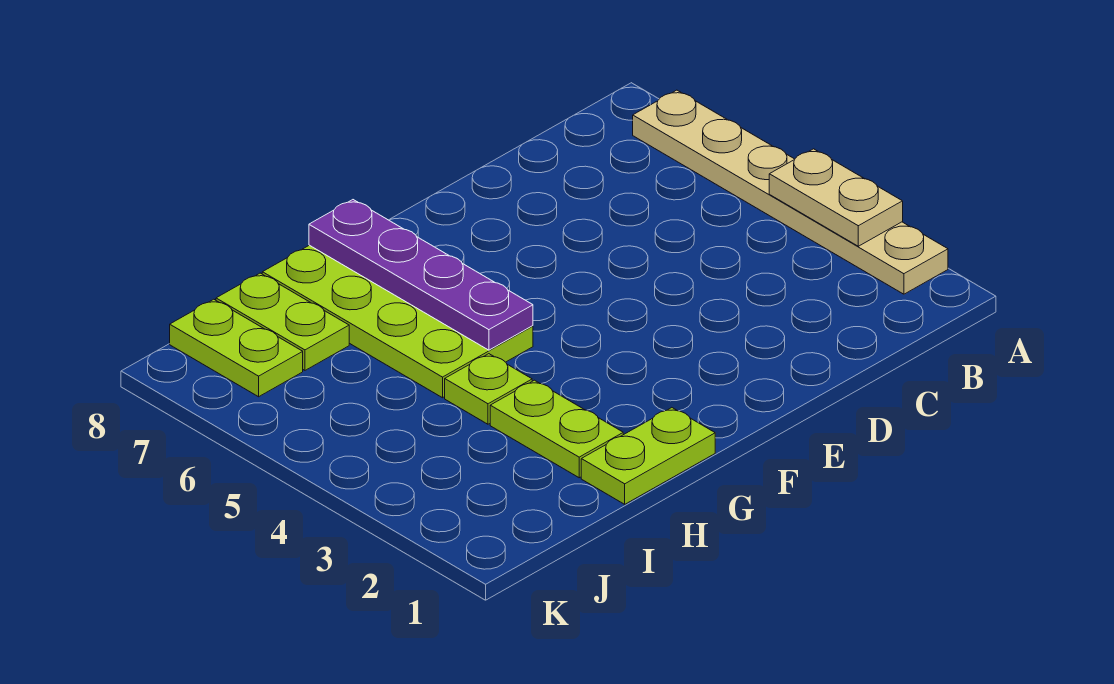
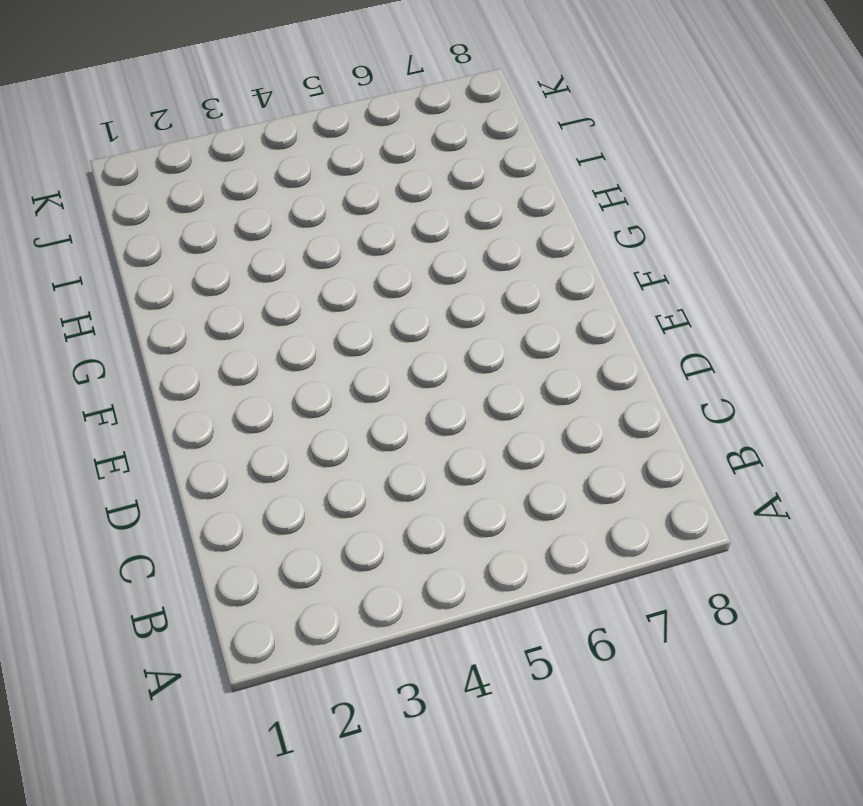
none -> tan 1x6 plate [633,90,948,294]
none -> lime 1x2 plate [581,408,715,504]

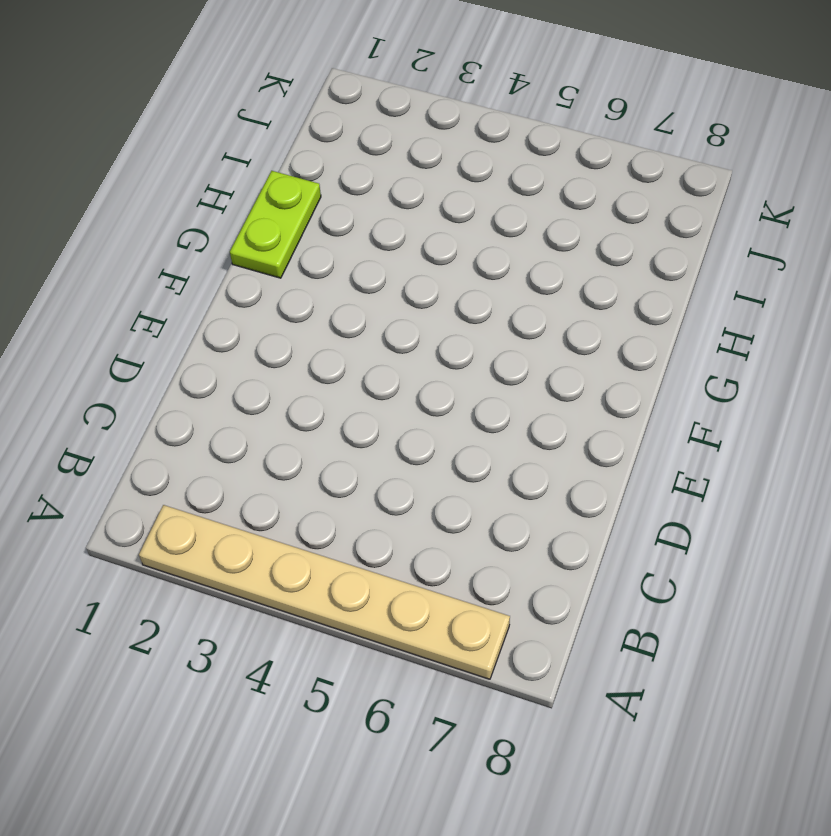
none -> lime 2x4 plate [262,245,533,398]
none -> lime 1x2 plate [490,380,623,478]

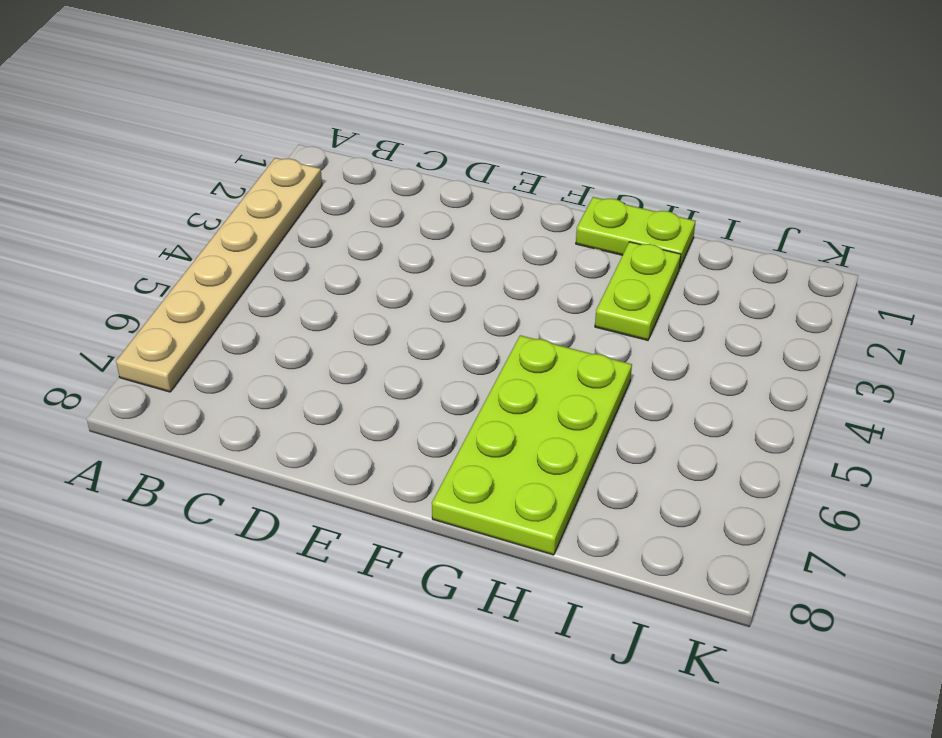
none -> lime 1x1 plate [445,354,532,424]
none -> lime 1x2 plate [216,273,349,370]

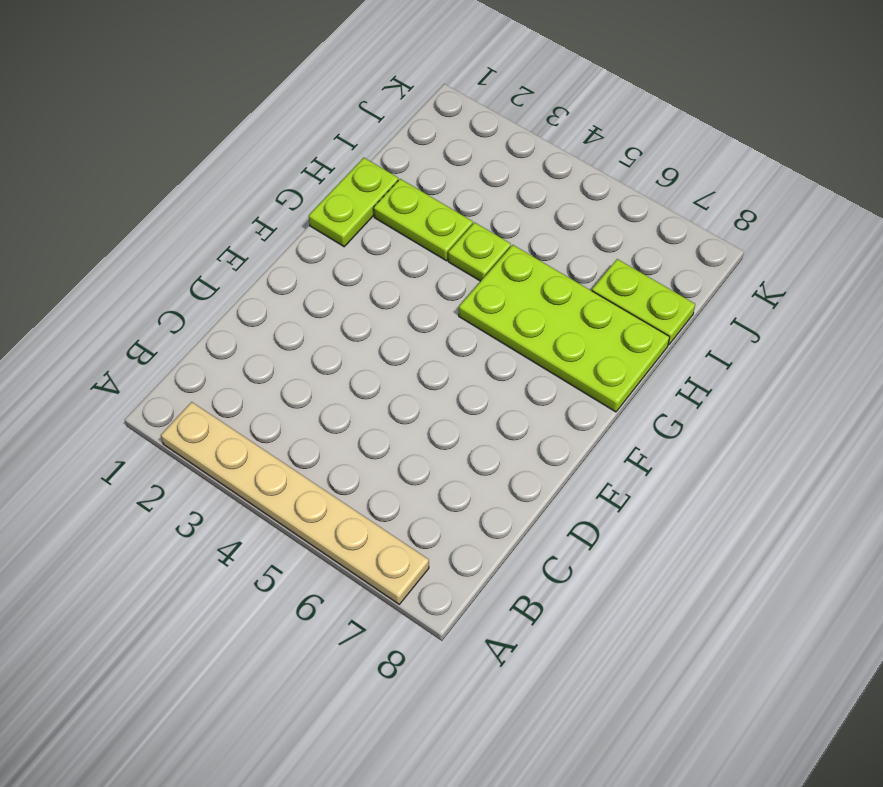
none -> lime 1x2 plate [170,299,303,397]
none -> tan 1x2 plate [769,149,903,246]

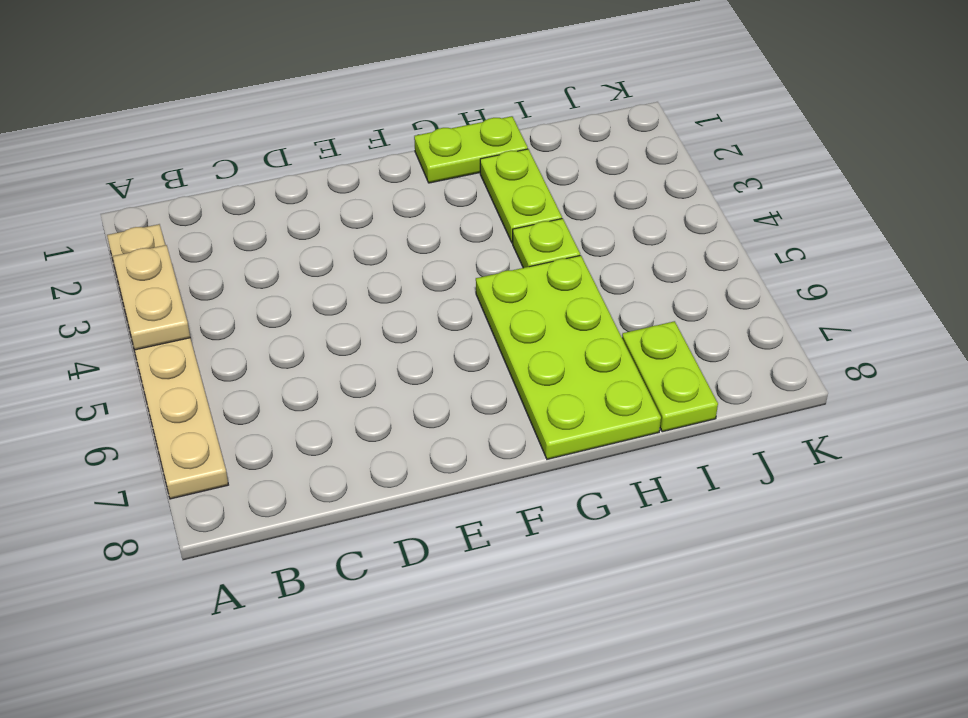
none -> lime 1x2 plate [170,299,303,397]
none -> purple 1x4 plate [309,200,533,350]

